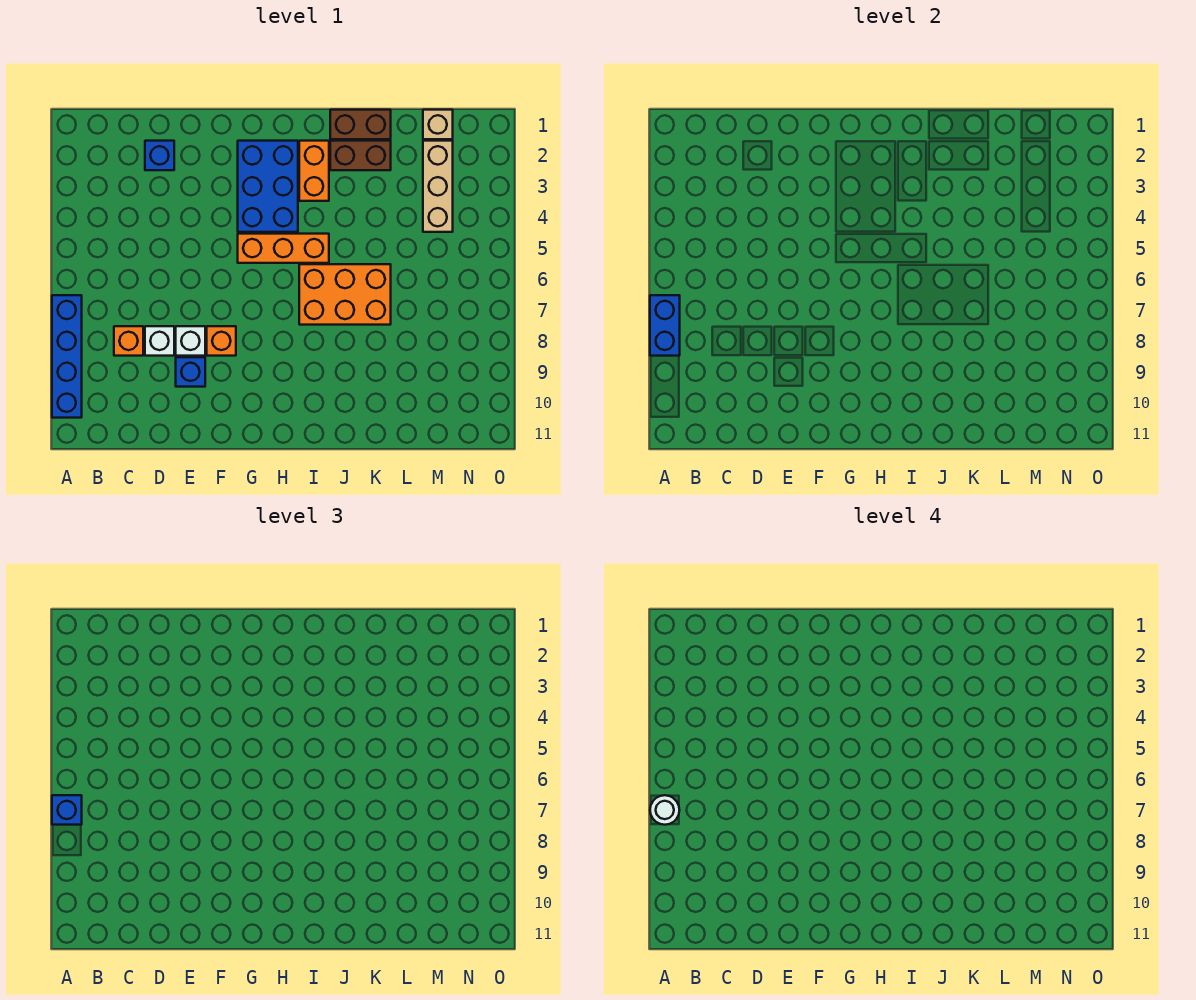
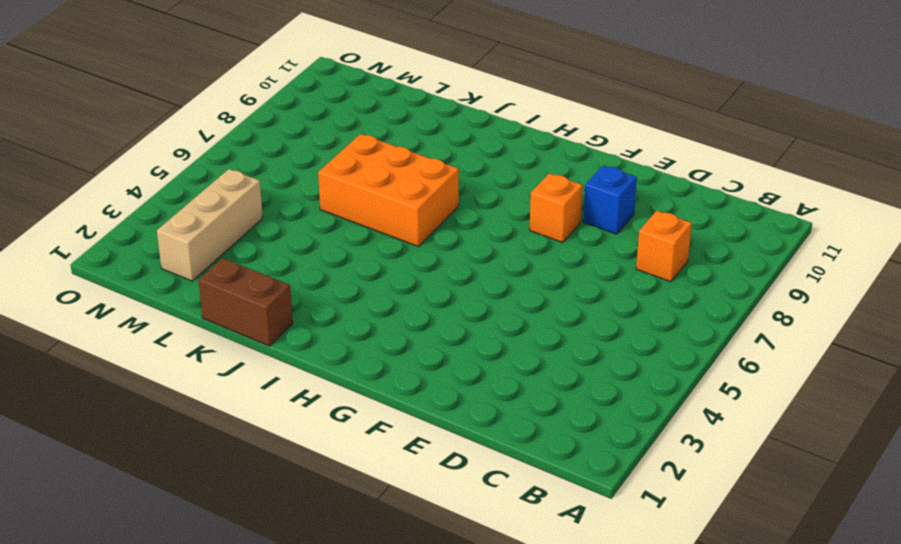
none -> blue 1x4 brick [52,295,82,418]
none -> blue 1x1 brick [145,141,174,170]
none -> white 1x1 brick [145,326,174,356]

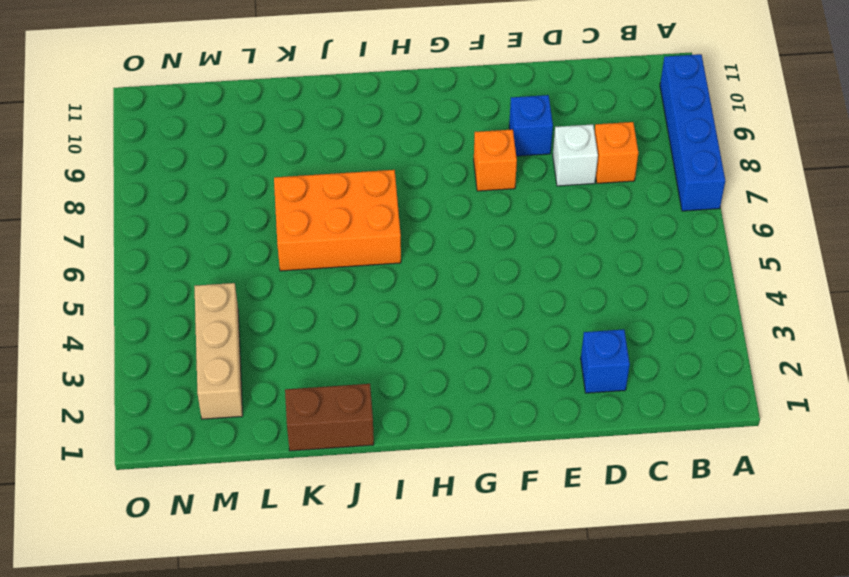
none -> white 1x1 brick [176,326,205,356]
none -> blue 2x3 brick [238,141,298,232]
none -> orange 1x3 brick [238,234,329,263]

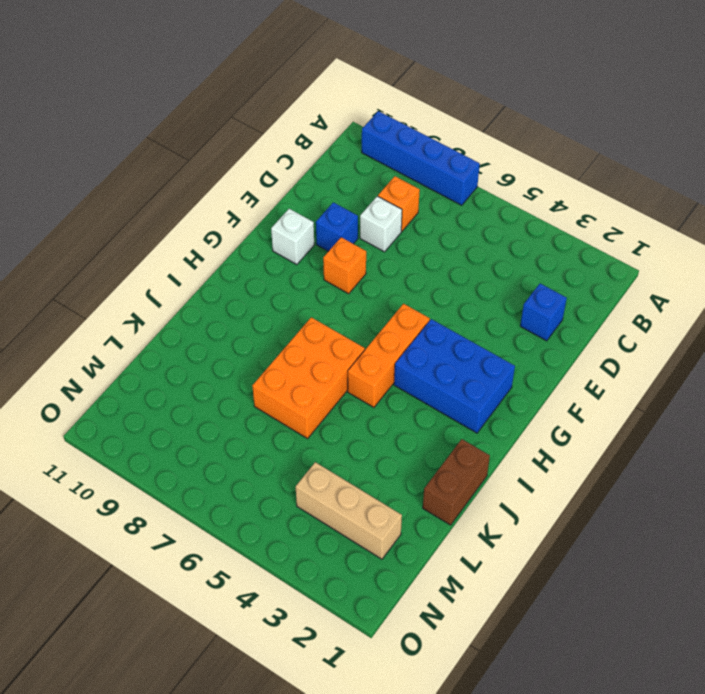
white 1x1 brick [271,209,314,265] -> white 1x1 brick moved to [176,326,205,356]
none -> orange 1x2 brick [299,141,329,201]
none -> brown 1x2 brick [330,141,391,170]
none -> tan 1x1 brick [423,110,453,139]

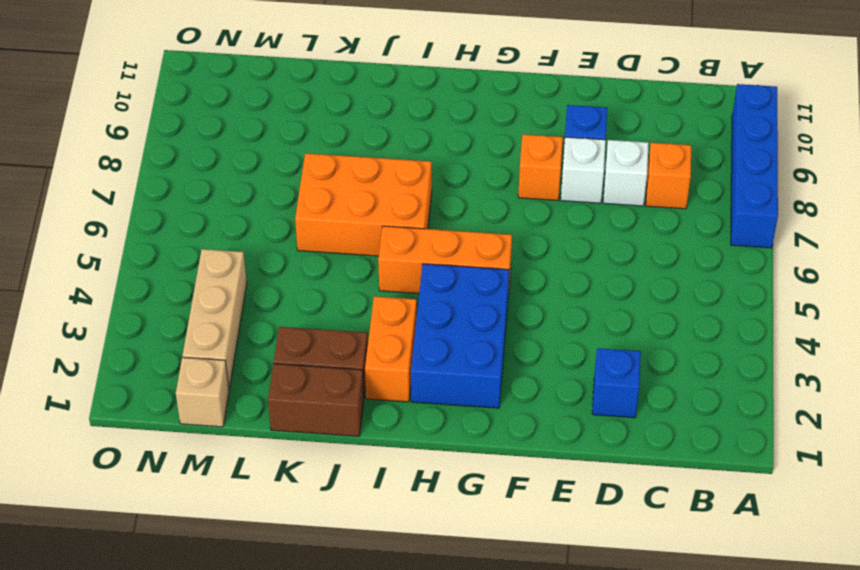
none -> blue 1x2 brick [650,295,680,356]
none -> blue 1x1 brick [52,795,82,825]
none -> white 1x1 round brick [650,795,679,825]

